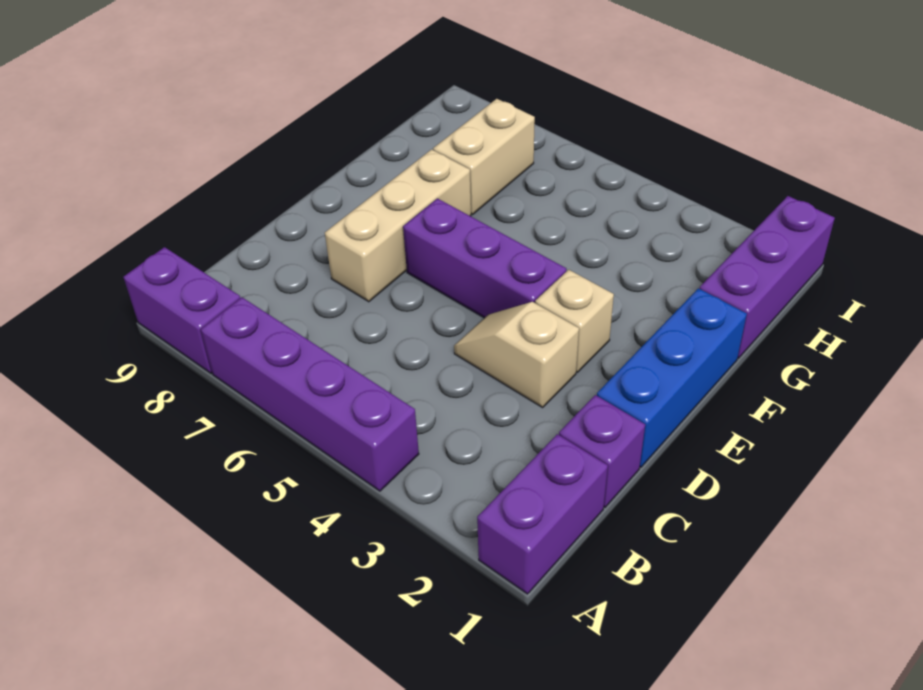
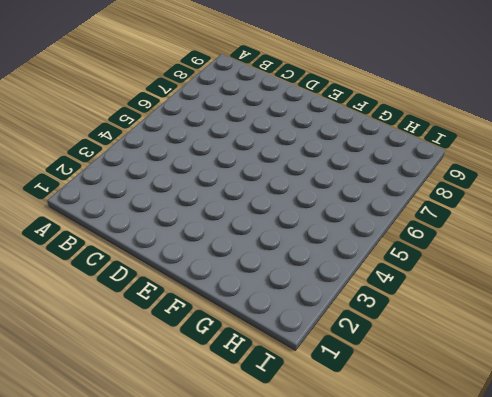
none -> purple 1x2 brick [477,434,608,594]
none -> purple 1x4 brick [201,297,419,491]

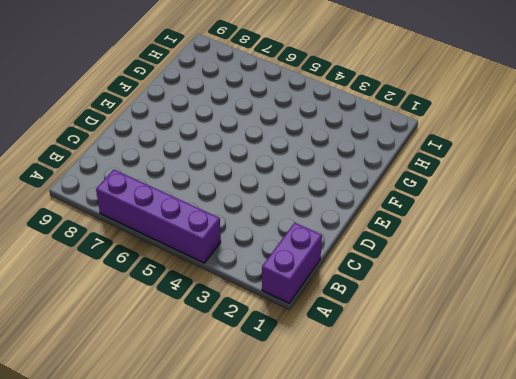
none -> purple 1x2 brick [123,247,240,373]
none -> purple 1x1 brick [559,395,645,507]

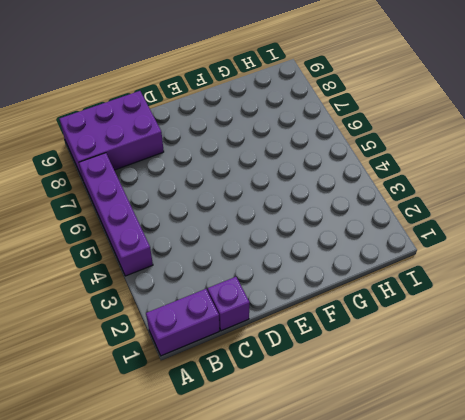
purple 2x3 brick [60,91,164,180] -> purple 1x2 brick [123,247,240,373]
none -> blue 1x3 brick [597,288,747,467]
none -> tan 1x2 slope [454,302,579,408]

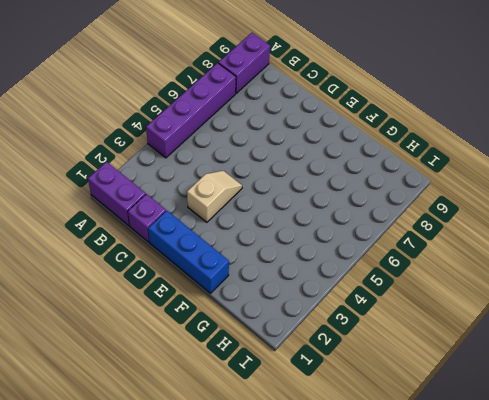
none -> tan 1x3 brick [325,149,471,302]
none -> tan 1x1 brick [535,270,614,372]

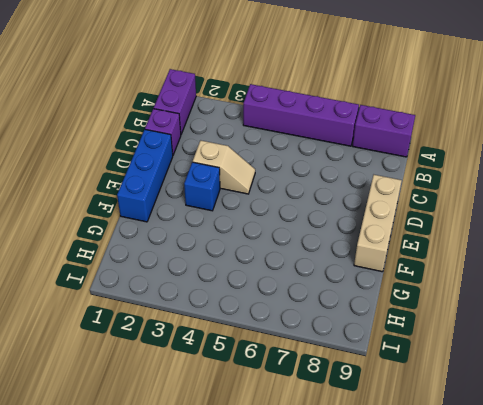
tan 1x3 brick [354,175,402,272] -> tan 1x3 brick moved to [325,149,471,302]
blue 1x1 brick [184,162,220,211] -> tan 1x1 brick [535,270,614,372]
none -> purple 1x3 brick [403,198,566,318]
none -> purple 1x3 brick [700,196,835,358]

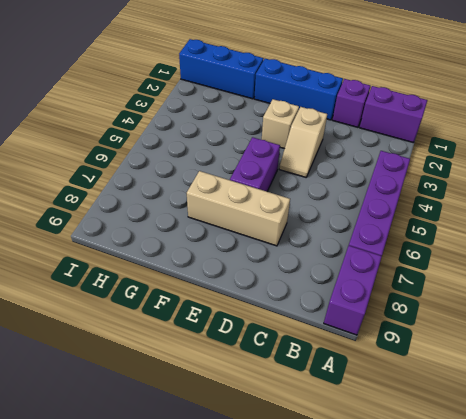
purple 1x2 brick [230,137,280,191] -> purple 1x3 brick [403,198,566,318]
blue 1x3 brick [179,39,264,99] -> purple 1x3 brick [700,196,835,358]
none -> tan 1x2 brick [433,99,535,214]

